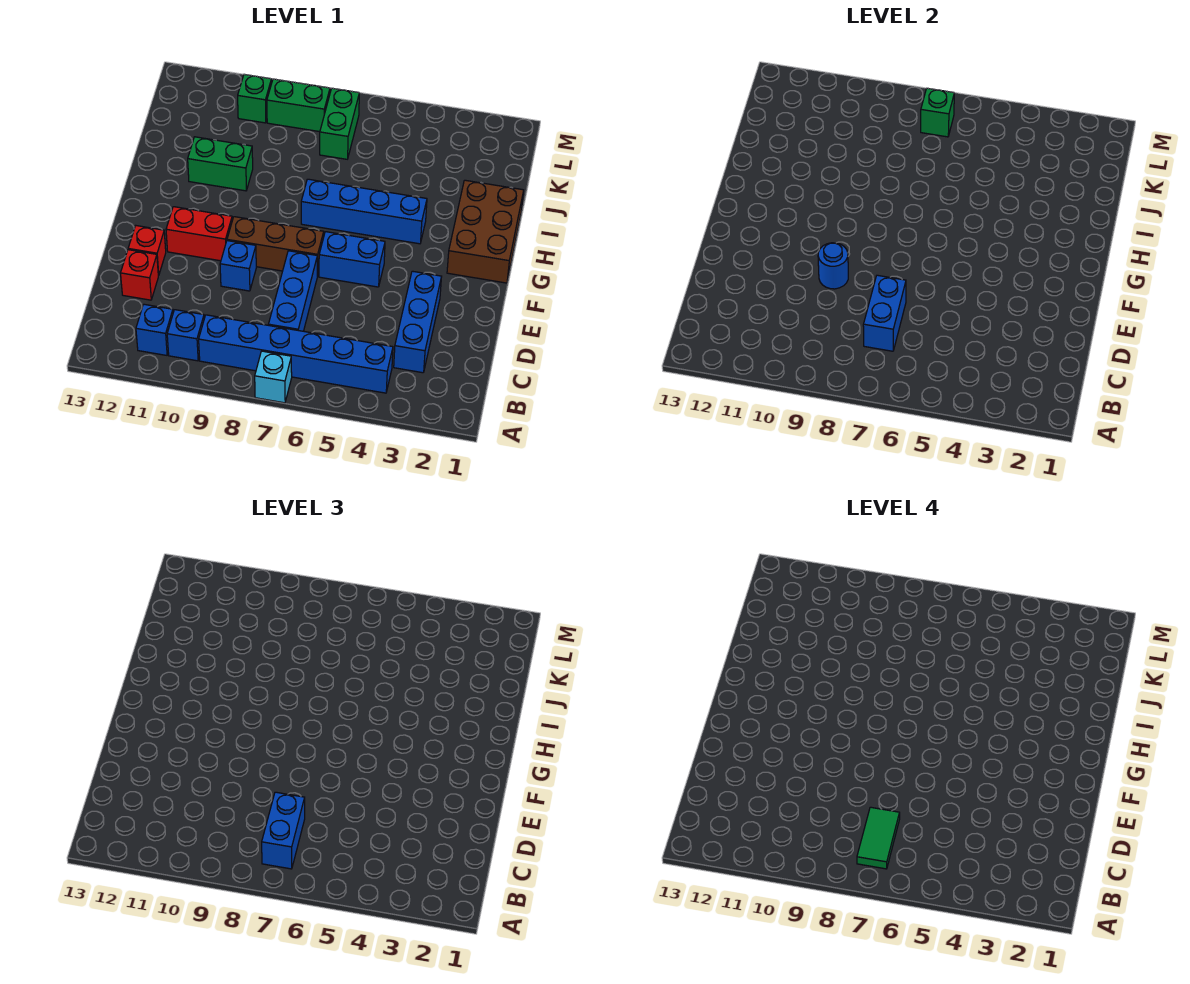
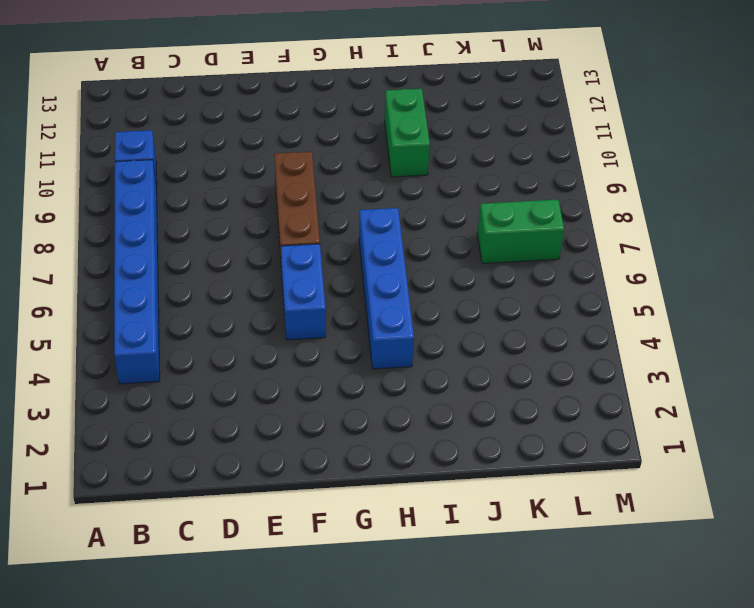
none -> cyan 1x1 brick [255,351,292,403]
none -> blue 1x1 brick [136,304,173,355]
none -> blue 1x3 brick [394,271,442,373]

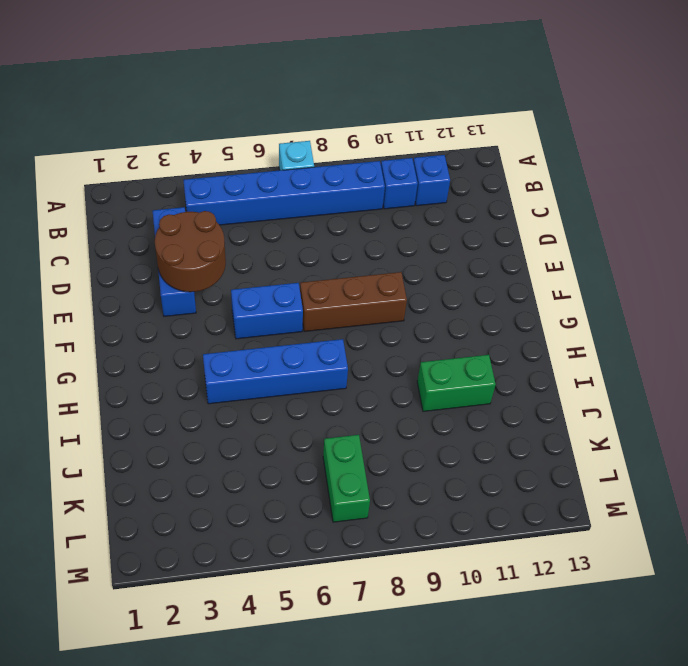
brown 2x2 round brick [155,211,226,292] -> none
none -> blue 1x3 brick [268,251,317,331]
none -> red 1x1 brick [121,250,159,300]
none -> blue 1x1 brick [220,241,256,291]

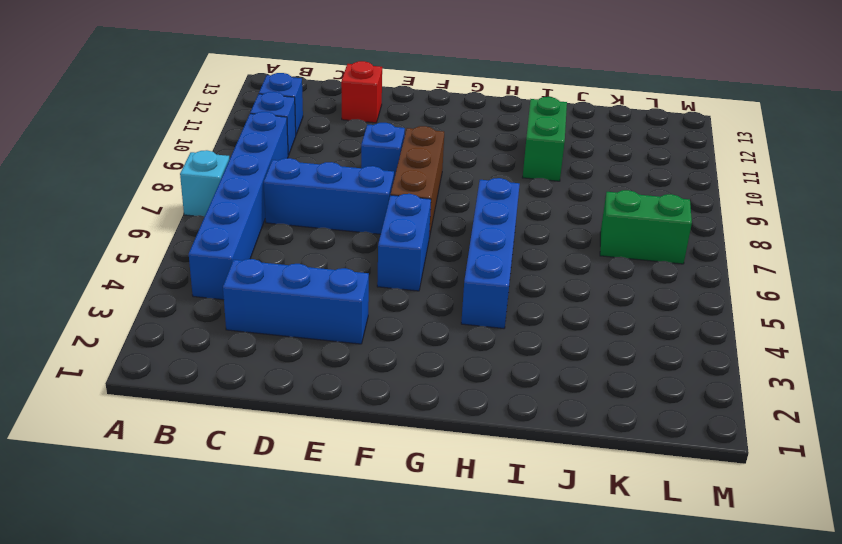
none -> red 1x1 brick [128,226,166,275]
none -> red 1x2 brick [166,207,232,261]
none -> brown 2x3 brick [447,180,524,283]

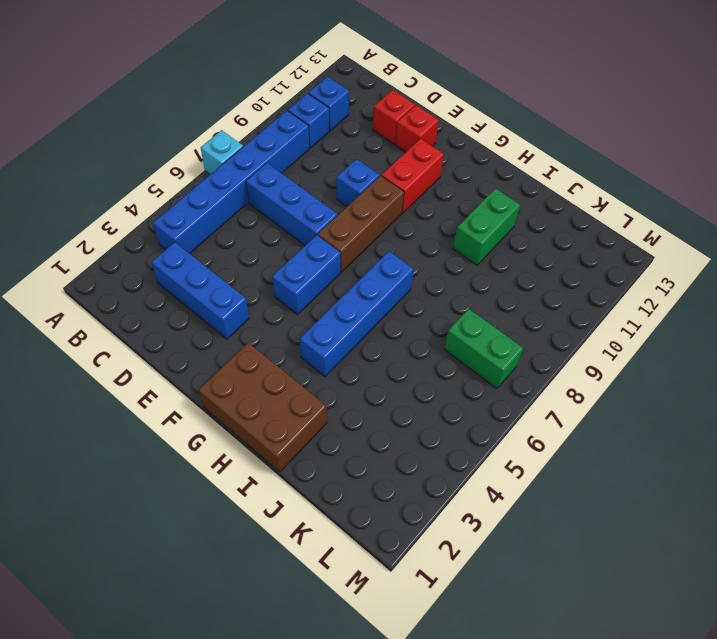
none -> green 1x2 brick [267,79,330,132]
none -> green 1x1 brick [238,74,272,123]
none -> blue 1x2 brick [863,275,906,351]

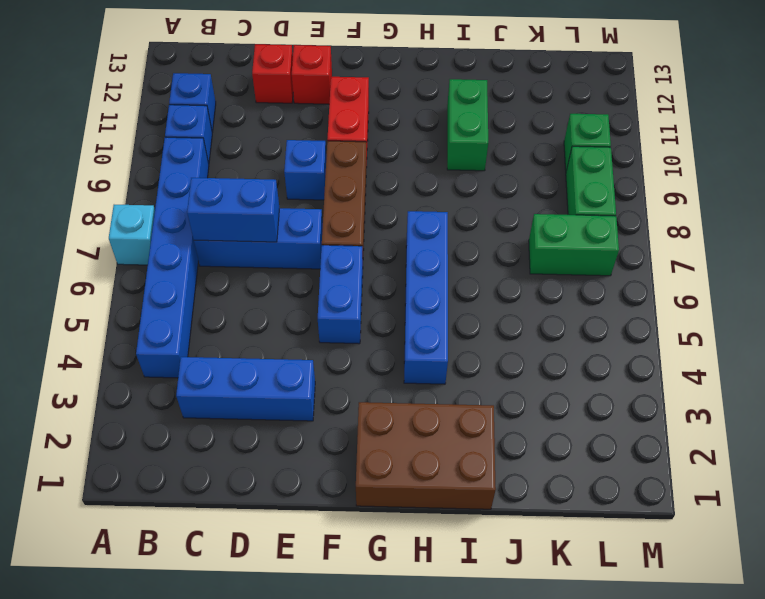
none -> blue 1x1 round brick [818,243,848,289]
none -> green 1x1 brick [921,88,954,137]
none -> blue 1x2 brick [262,792,305,869]

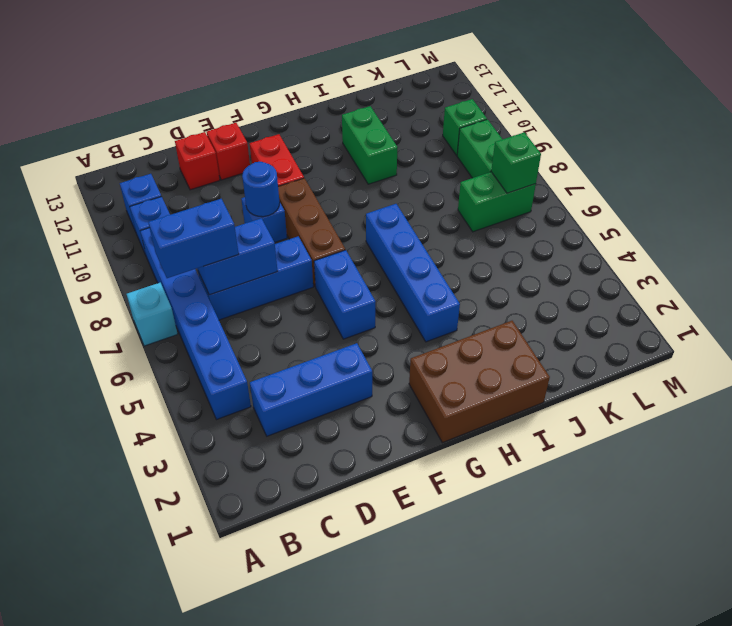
none -> green 1x2 tile [857,807,900,869]

